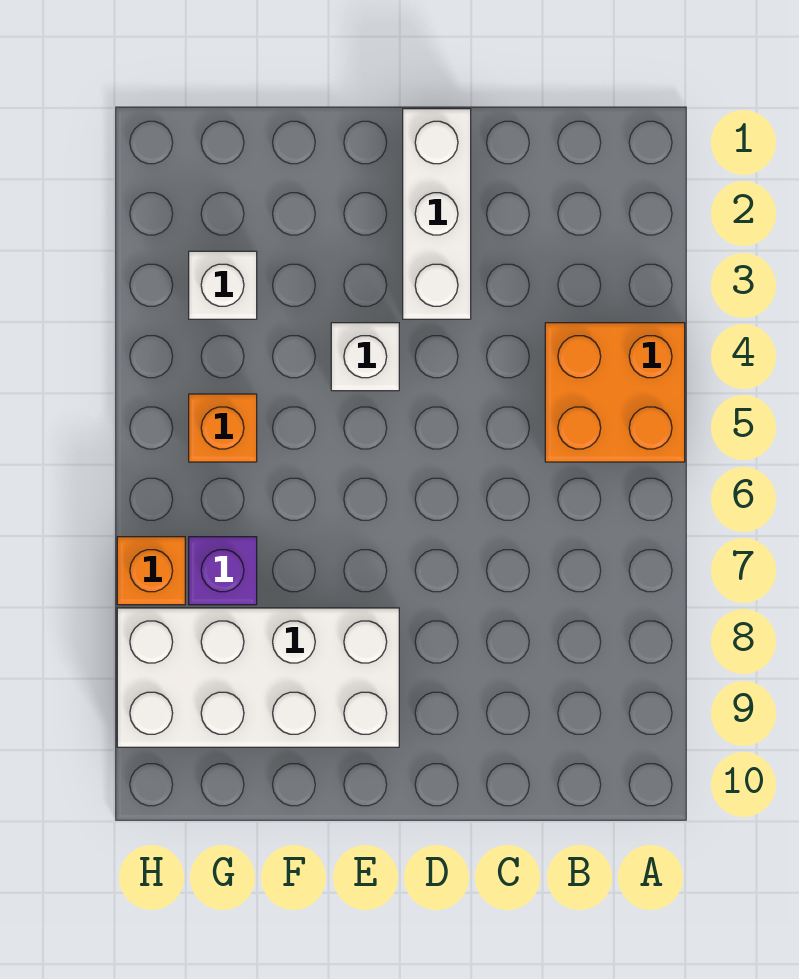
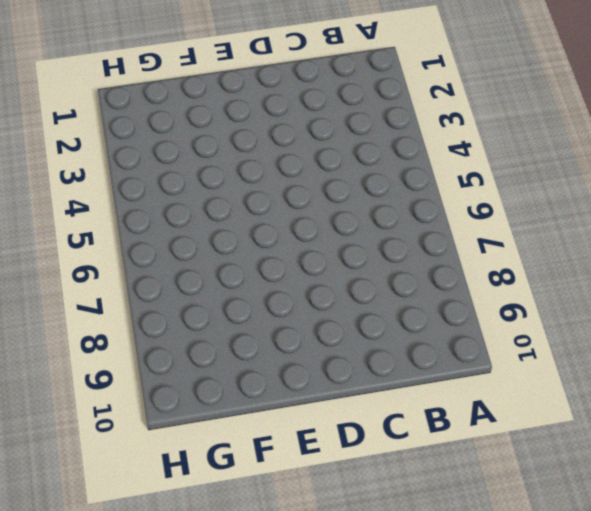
none -> orange 2x2 brick [545,323,685,462]
none -> white 1x3 brick [403,109,471,319]

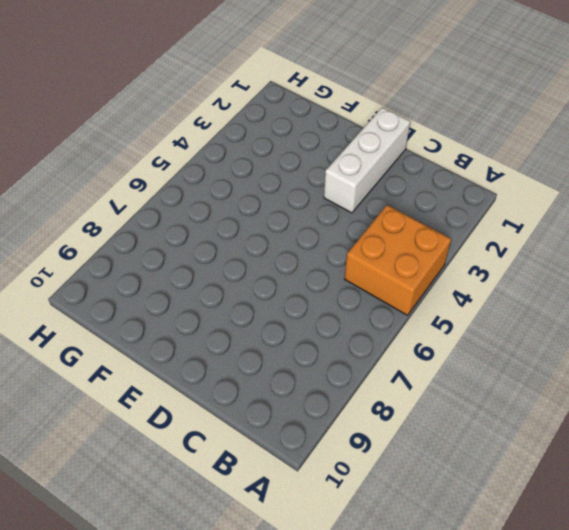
none -> white 1x1 brick [331,323,399,391]
none -> white 2x4 brick [117,608,399,747]

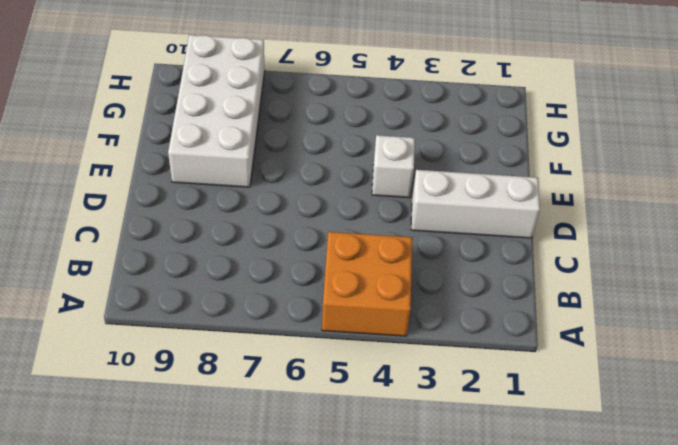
none -> white 1x1 brick [189,251,257,319]
none -> orange 1x1 brick [189,394,257,462]

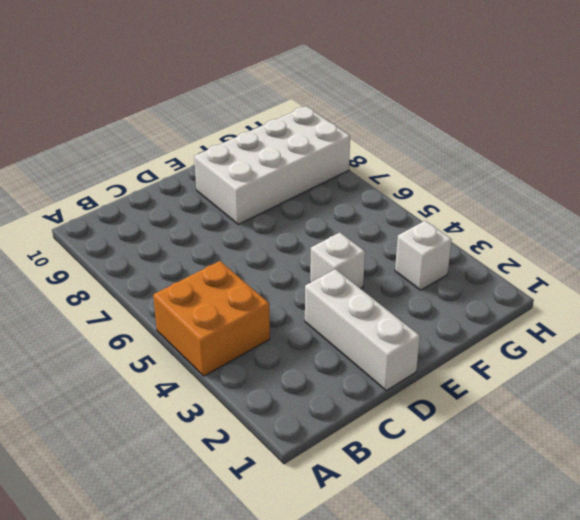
none -> orange 1x1 brick [189,394,257,462]
none -> purple 1x1 brick [189,537,257,605]

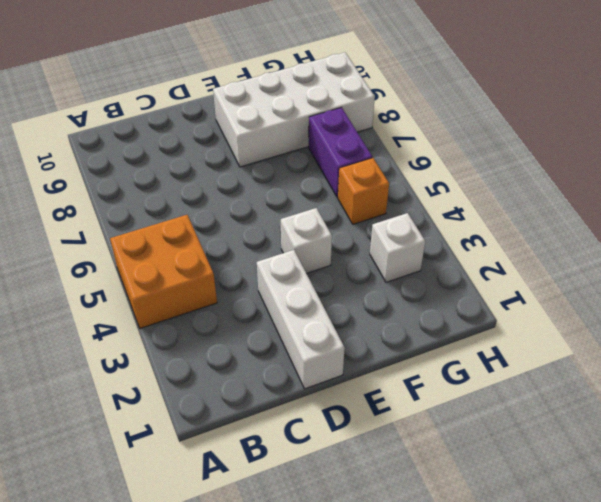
purple 1x2 brick [309,107,372,197] -> purple 1x1 brick [189,537,257,605]
none -> orange 1x1 brick [117,537,185,605]

